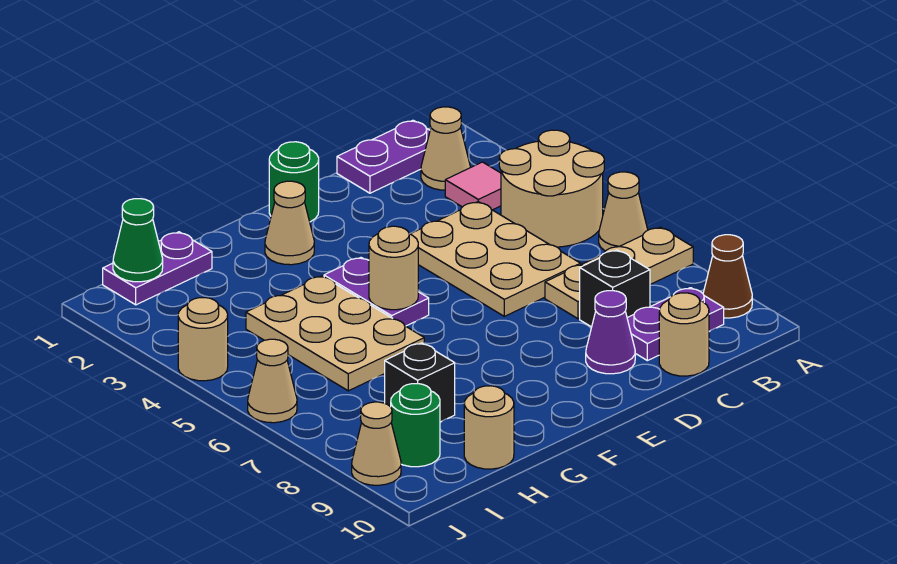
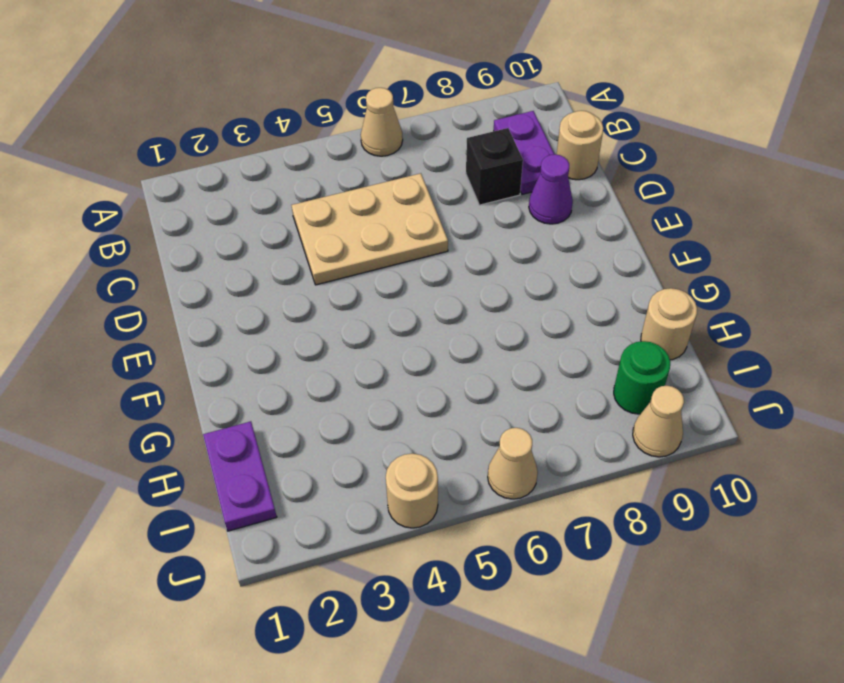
none -> tan 2x2 round brick [499,130,604,247]
none -> tan 1x3 plate [545,227,693,319]
none -> brown 1x1 cone [703,235,752,318]

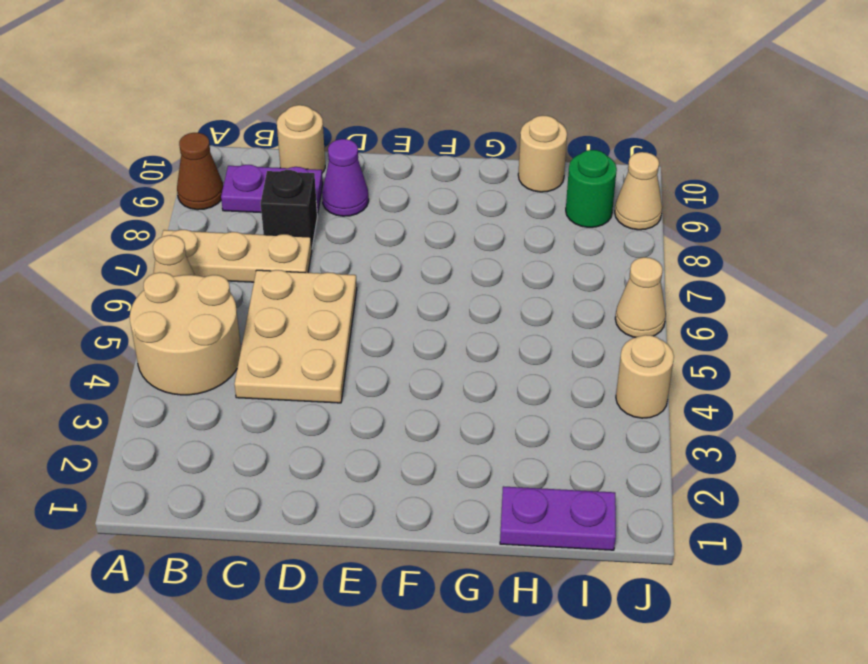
none -> purple 1x2 plate [337,120,430,193]
none -> tan 1x1 cone [421,107,470,190]
none -> pink 1x1 tile [445,162,501,210]

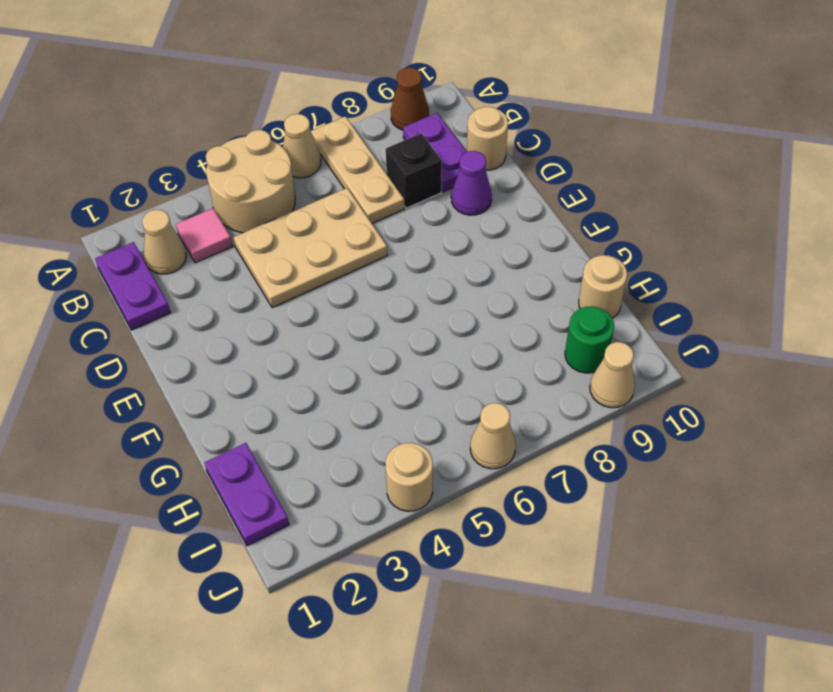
none -> green 1x1 round brick [269,142,319,222]
none -> tan 1x1 cone [265,181,314,265]
none -> purple 1x2 plate [324,258,429,326]

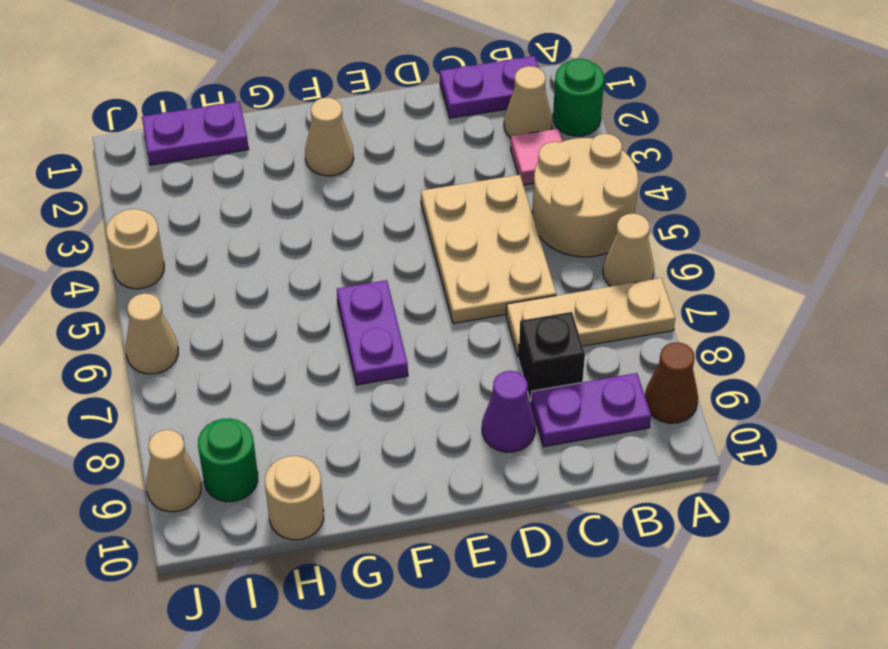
green 1x1 round brick [553,58,604,136] -> green 1x1 round brick moved to [269,142,319,222]
purple 1x2 plate [337,280,408,385] -> purple 1x2 plate moved to [324,258,429,326]
none -> tan 1x1 round brick [659,293,709,376]
none -> tan 2x3 plate [246,276,424,391]
none -> black 1x1 brick [385,343,455,422]

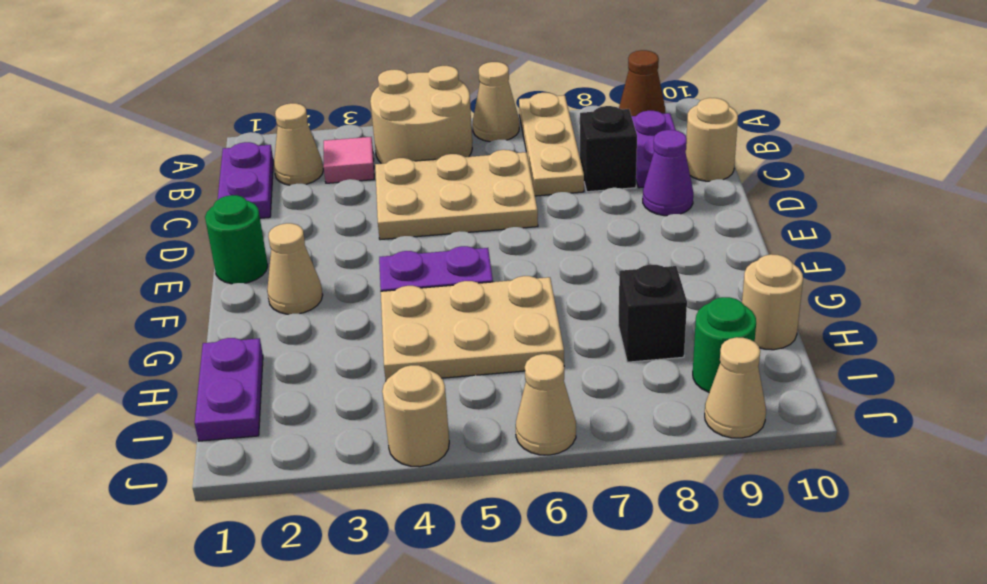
none -> tan 1x1 round brick [369,226,418,310]
none -> green 1x1 cone [113,199,163,282]

